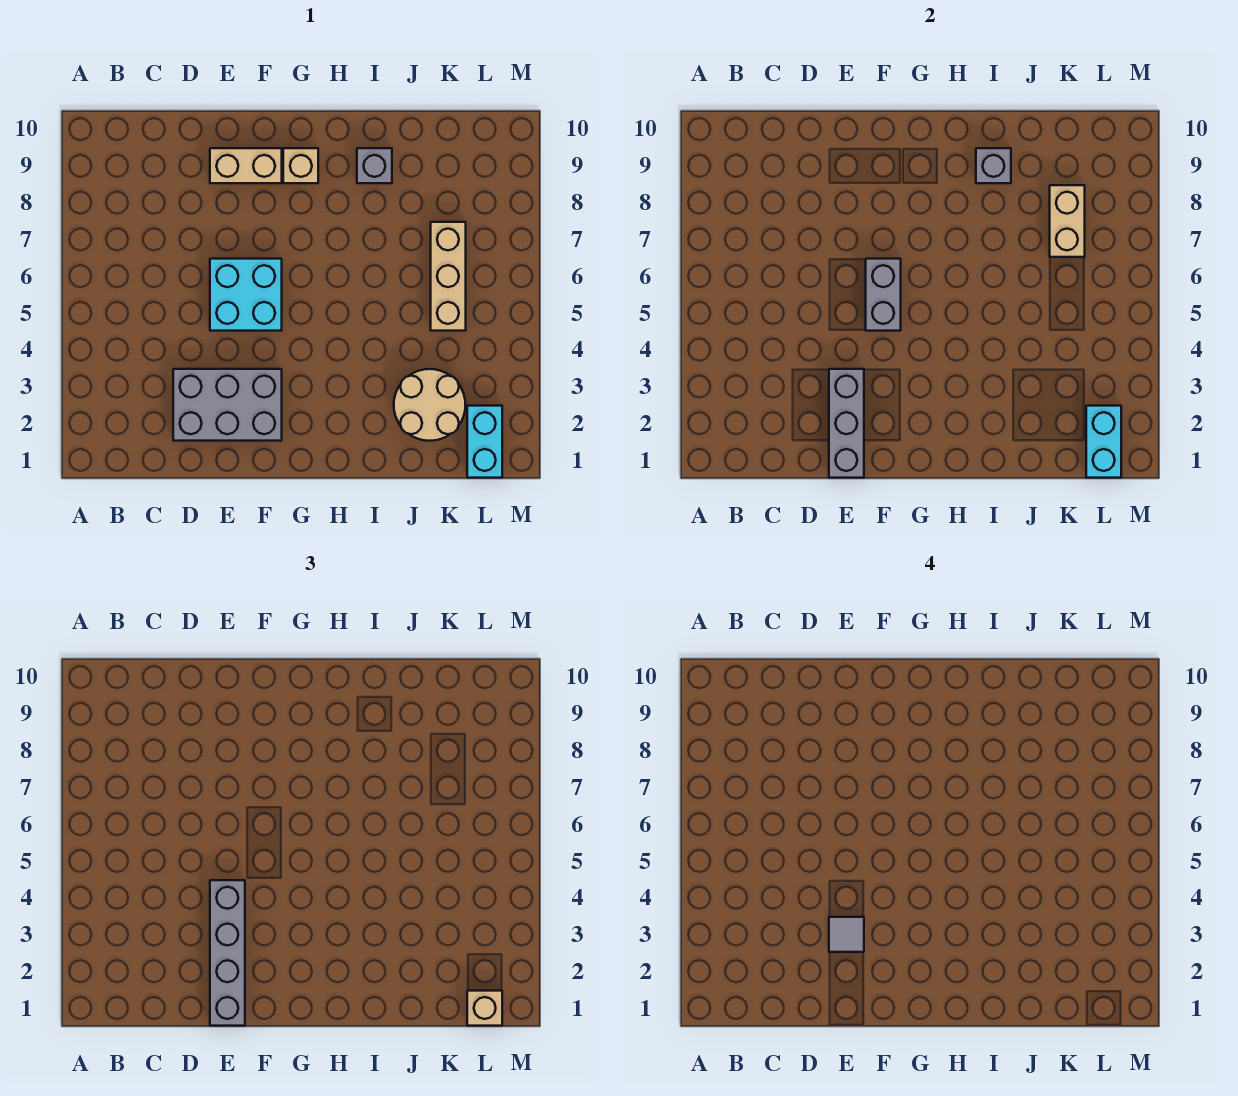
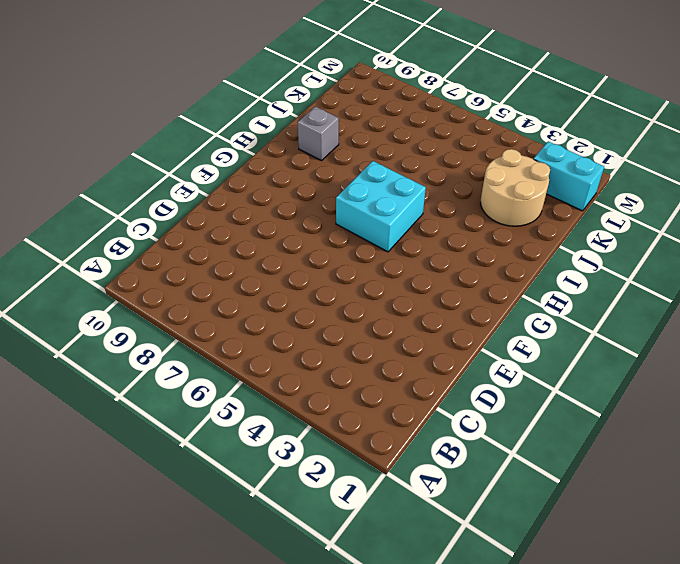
cyan 2x2 brick [336,161,426,252] -> cyan 2x2 brick moved to [210,259,282,331]
none -> grey 2x3 brick [173,369,282,441]
none -> tan 1x2 brick [210,148,282,183]
none -> tan 1x1 brick [283,148,318,183]

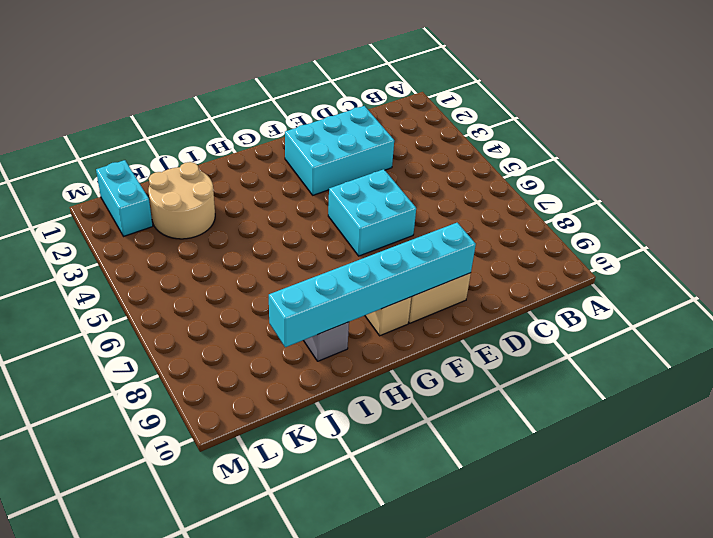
cyan 2x3 brick [285,106,394,195] -> grey 2x3 brick [173,369,282,441]
cyan 1x6 brick [269,223,476,347] -> grey 1x1 brick [976,148,1011,183]
none -> tan 1x3 brick [431,222,466,331]
none -> grey 1x3 brick [829,369,864,478]
none -> grey 1x2 brick [866,259,901,331]

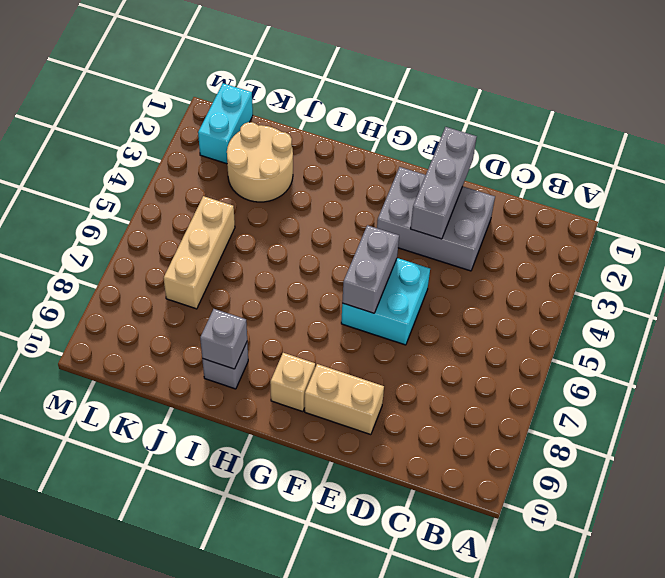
none -> tan 1x2 brick [1050,185,1085,257]
none -> cyan 1x2 brick [1086,406,1121,478]
none -> grey 1x4 brick [210,880,245,1026]

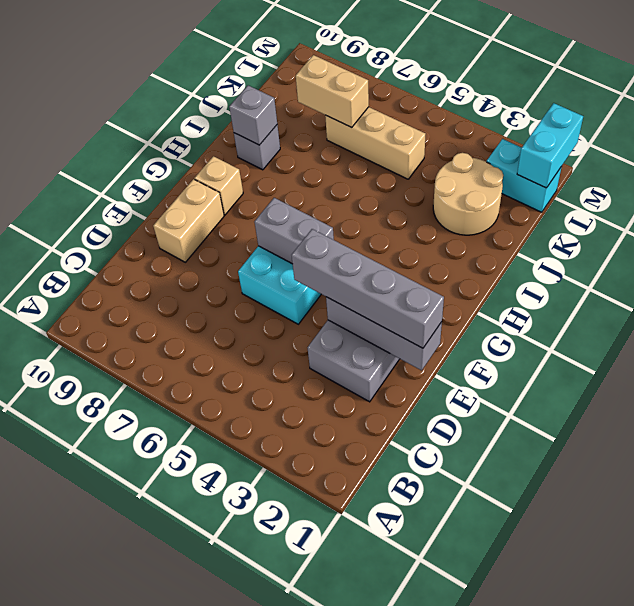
cyan 1x2 brick [517,103,583,188] -> cyan 1x2 brick turned to [1086,406,1121,478]
none -> tan 1x1 brick [467,991,502,1026]
none -> grey 1x1 tile [829,917,864,952]

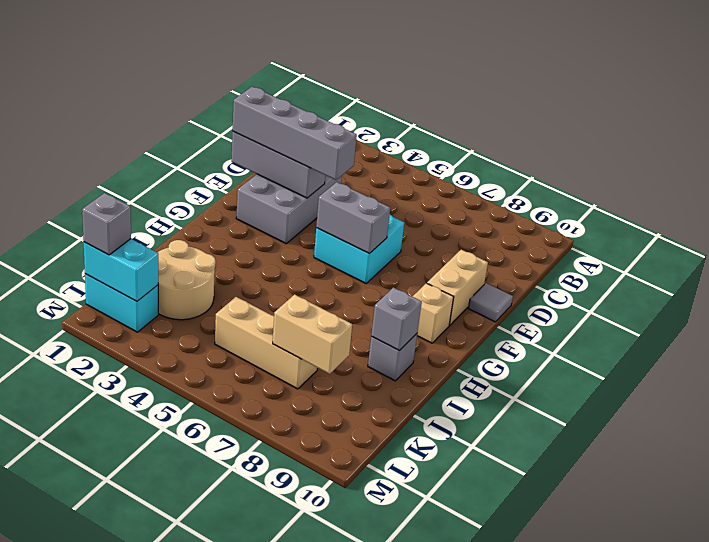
grey 1x1 tile [468,283,513,322] -> grey 1x1 tile moved to [829,917,864,952]
grey 1x1 brick [82,193,131,255] -> tan 1x1 brick [467,991,502,1026]

